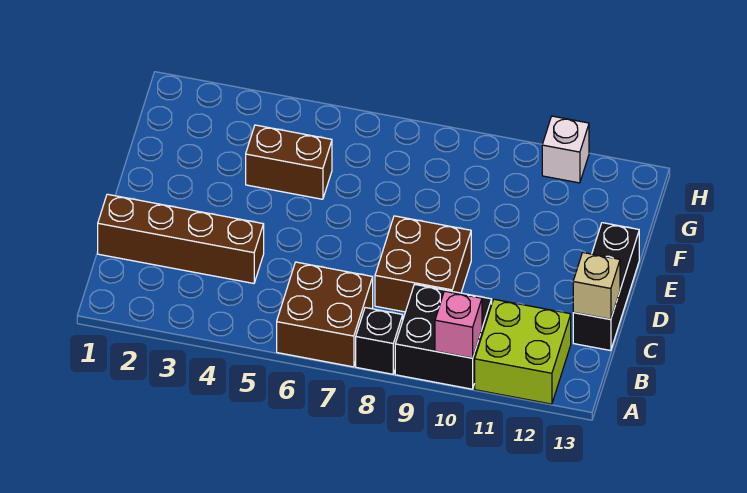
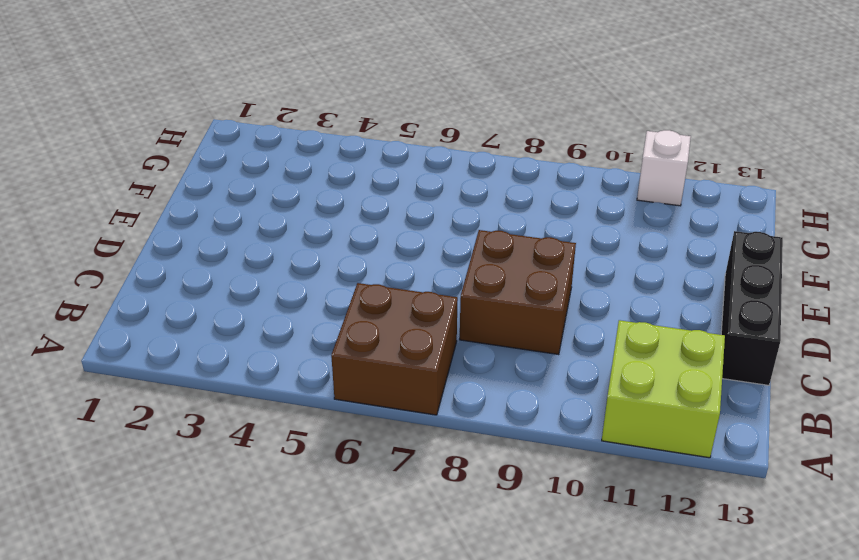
none -> black 1x1 brick [356,308,403,374]
none -> black 2x2 brick [395,284,492,389]

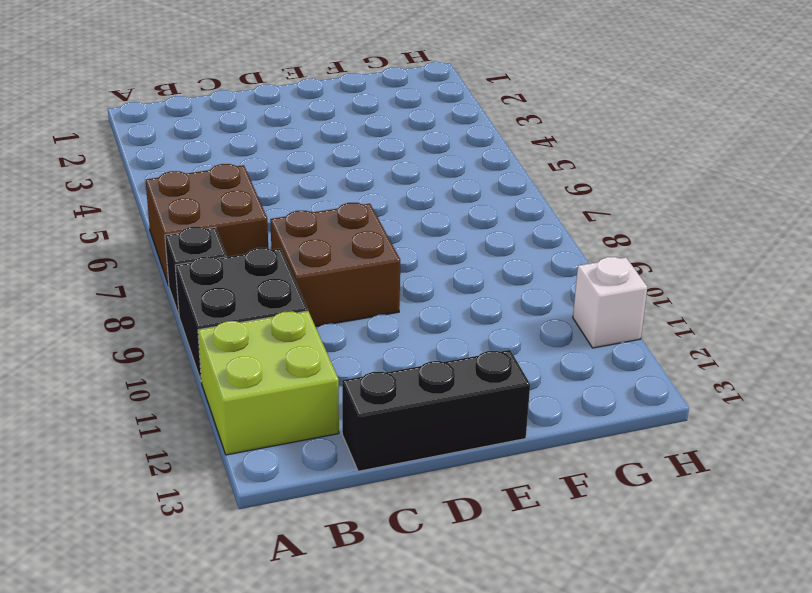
none -> brown 1x4 brick [98,194,264,283]
none -> brown 1x2 brick [246,125,332,199]

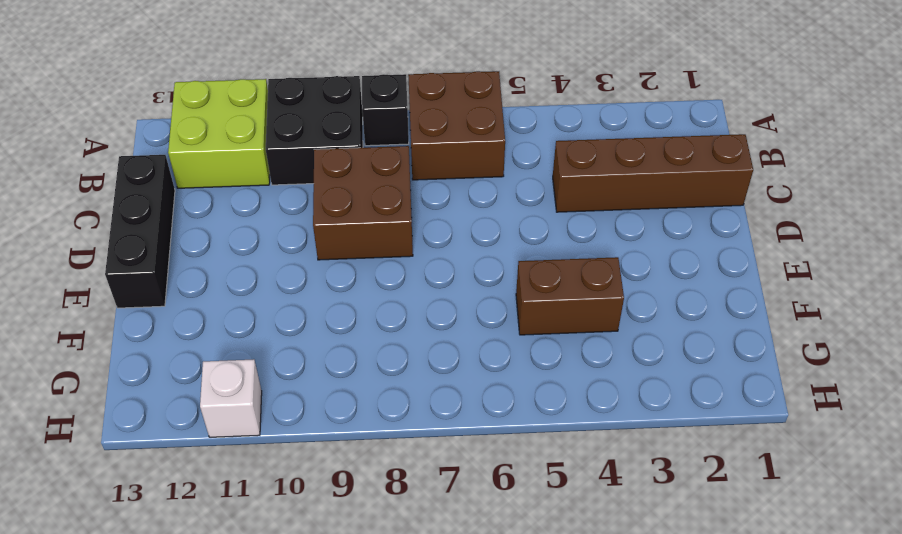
none -> pink 1x1 brick [435,291,482,358]
none -> tan 1x1 brick [573,253,620,319]

